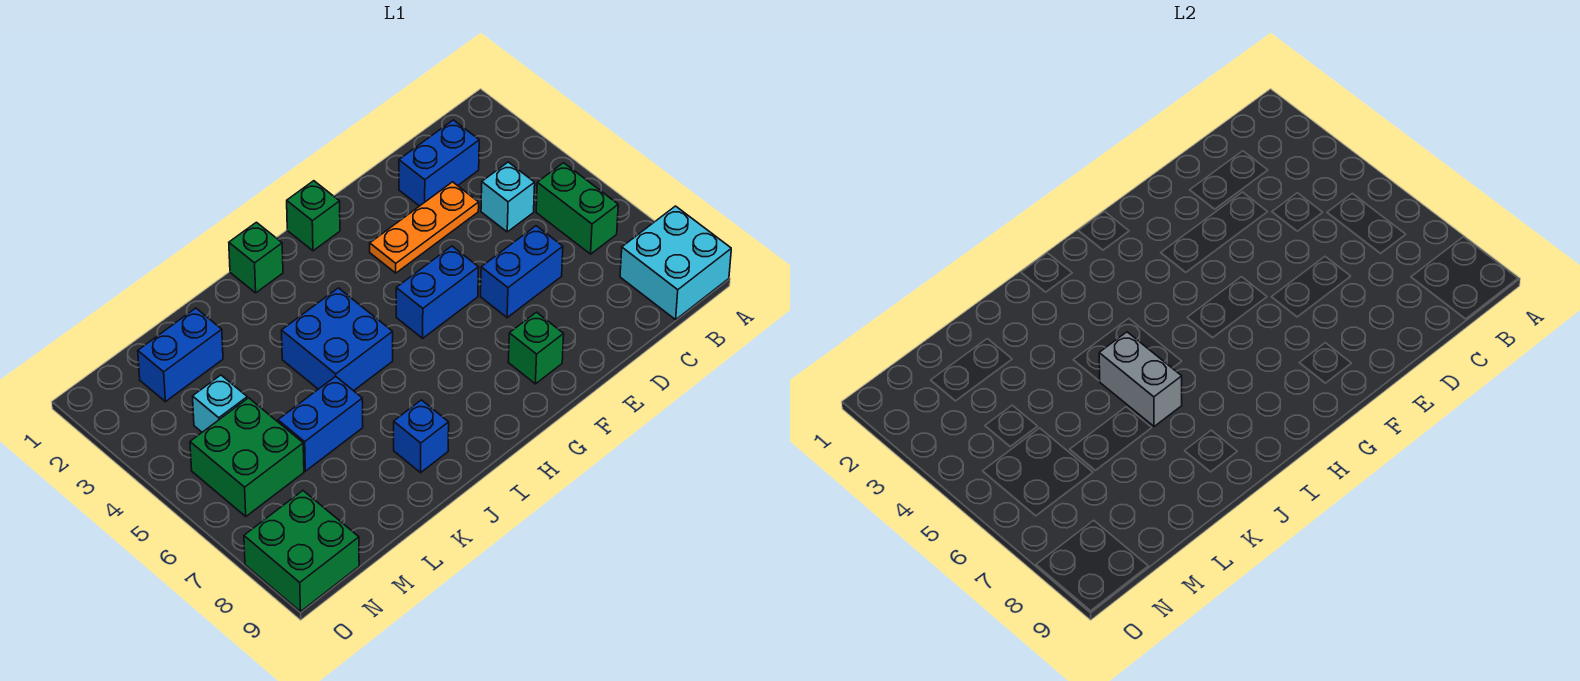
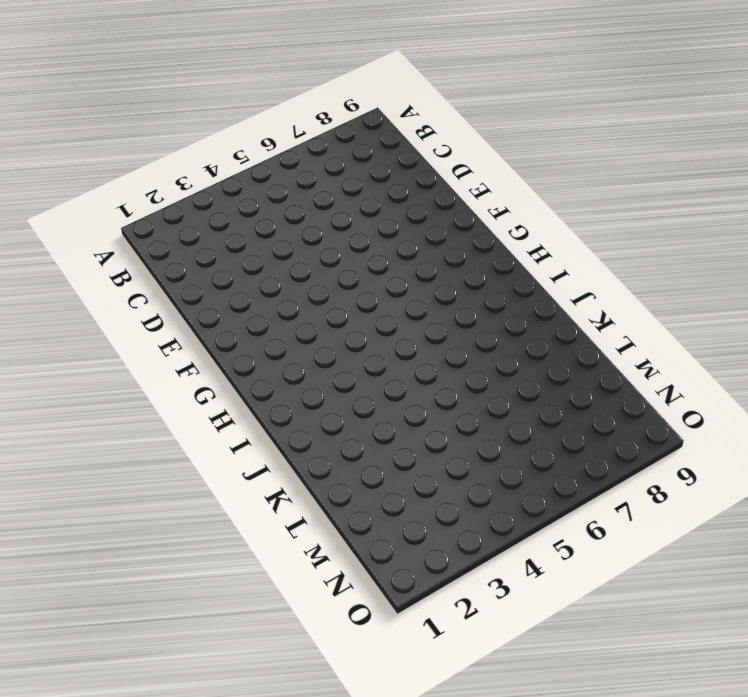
none -> cyan 2x2 brick [620,206,731,320]
none -> green 1x2 brick [536,163,618,254]
none -> blue 1x2 brick [399,120,479,206]

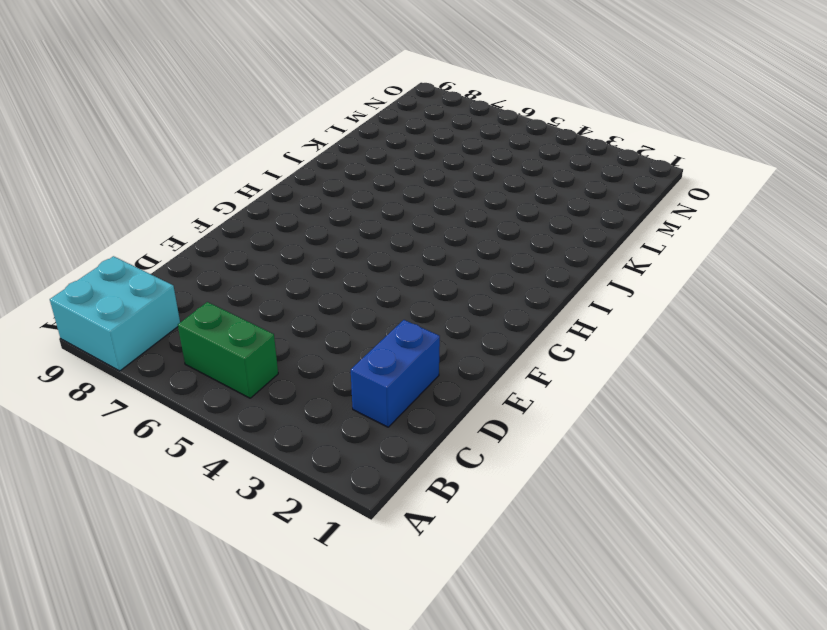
none -> cyan 1x1 brick [481,162,535,232]
none -> orange 1x3 plate [370,182,479,273]
none -> blue 1x2 brick [481,226,563,318]

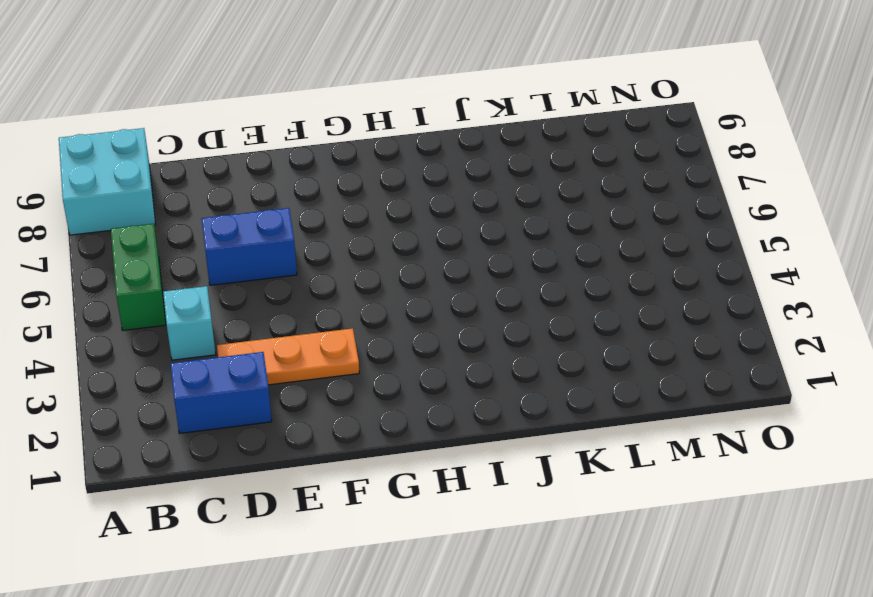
none -> blue 1x2 brick [396,246,479,338]
none -> green 1x1 brick [508,312,564,384]
none -> green 1x1 brick [287,181,340,251]

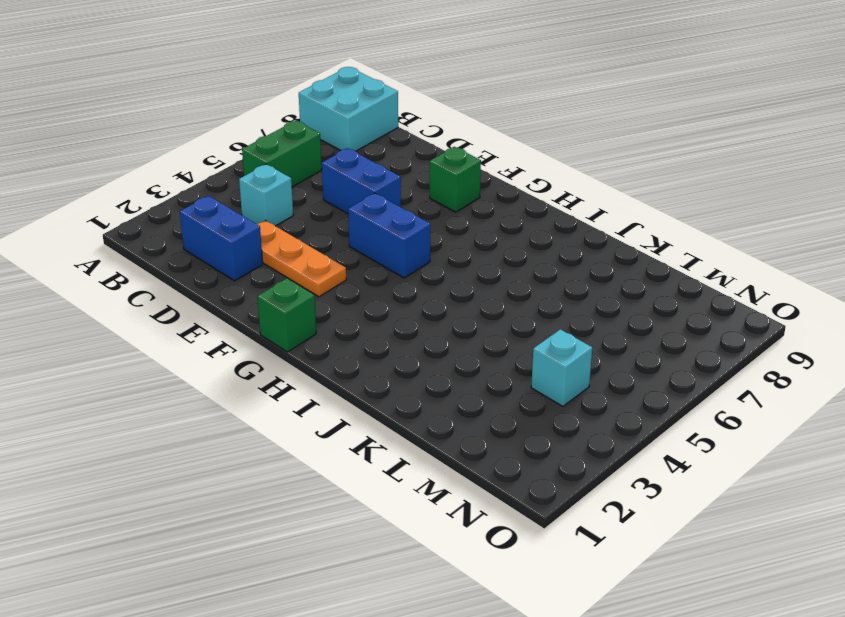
none -> green 1x1 brick [229,222,283,293]
none -> blue 2x2 brick [281,288,393,391]
none -> blue 1x1 brick [394,400,449,473]

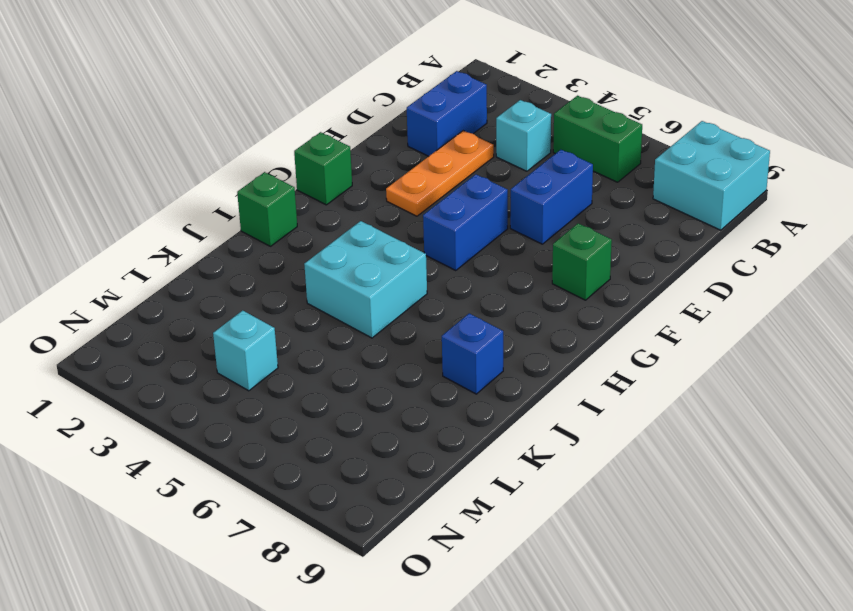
cyan 2x2 brick [304,221,427,338] -> blue 2x2 brick [281,288,393,391]
none -> blue 1x2 brick [278,376,363,471]
none -> blue 1x2 brick [138,308,223,402]
none -> green 2x2 brick [190,398,304,516]

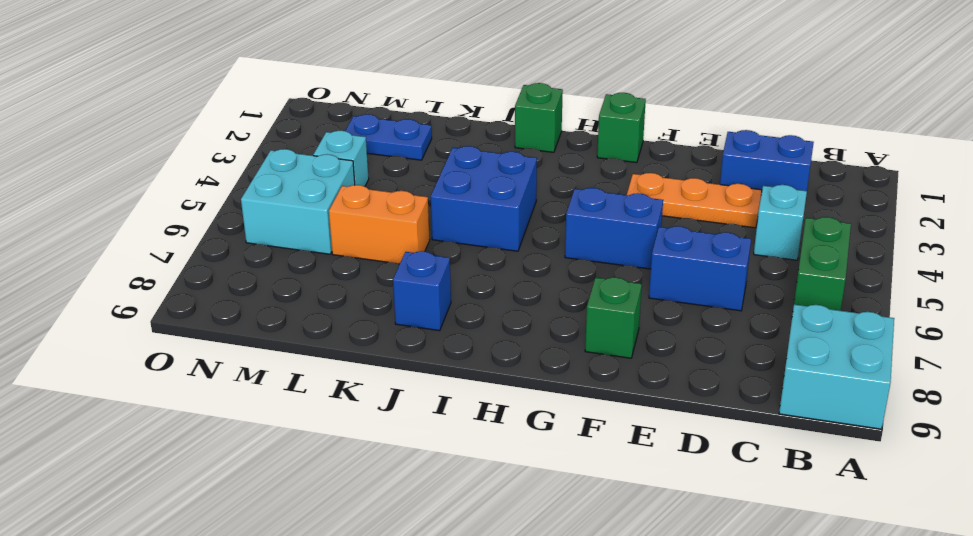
orange 1x2 brick [329,185,430,264] -> blue 1x2 brick [278,376,363,471]
blue 1x2 plate [345,114,432,160] -> blue 1x2 brick [138,308,223,402]
cyan 2x2 brick [241,149,355,254] -> green 2x2 brick [190,398,304,516]
none -> green 2x2 brick [244,491,359,612]
none -> grey 1x2 brick [1099,332,1182,426]

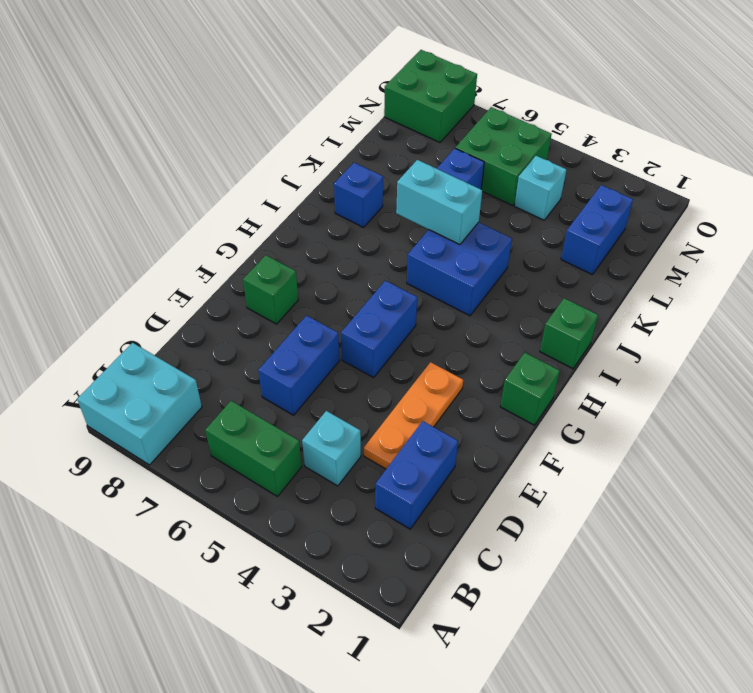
cyan 1x2 brick [396,160,482,245] -> grey 1x2 brick [1099,332,1182,426]

